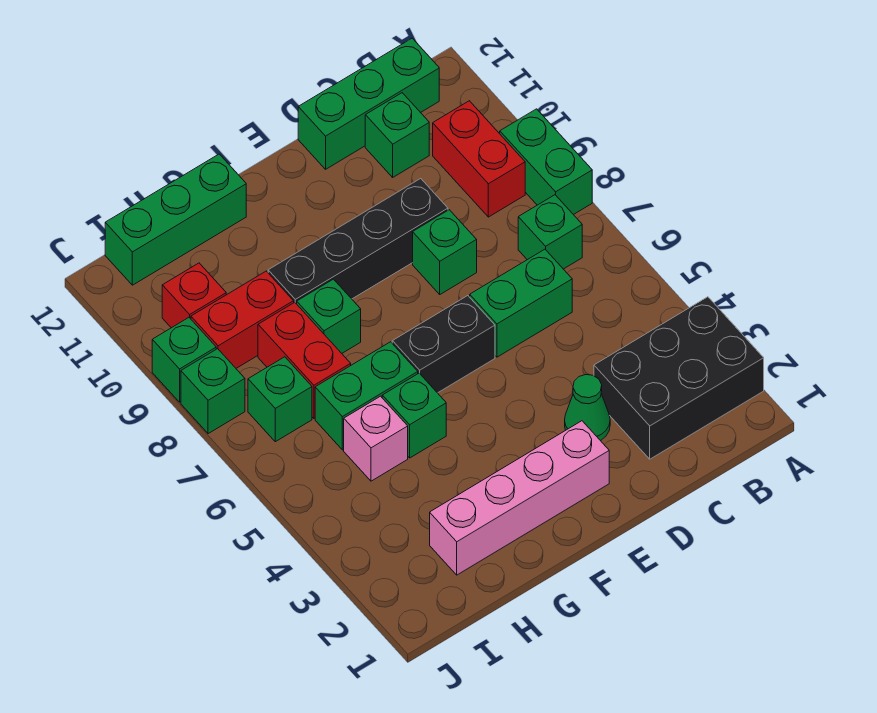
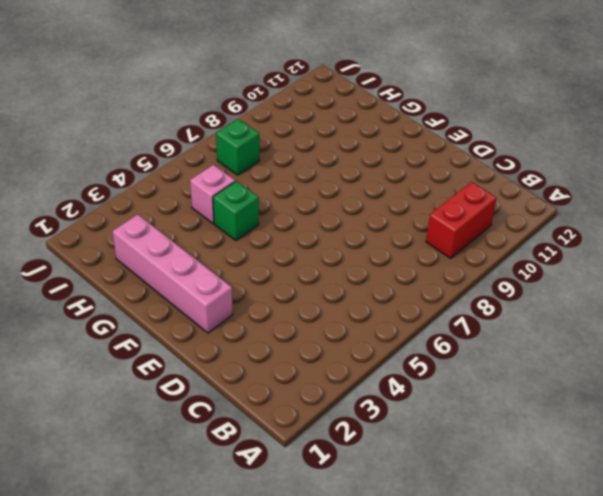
none -> black 2x3 brick [594,297,764,459]
none -> green 1x2 brick [500,109,592,215]
none -> green 1x1 brick [518,195,582,269]

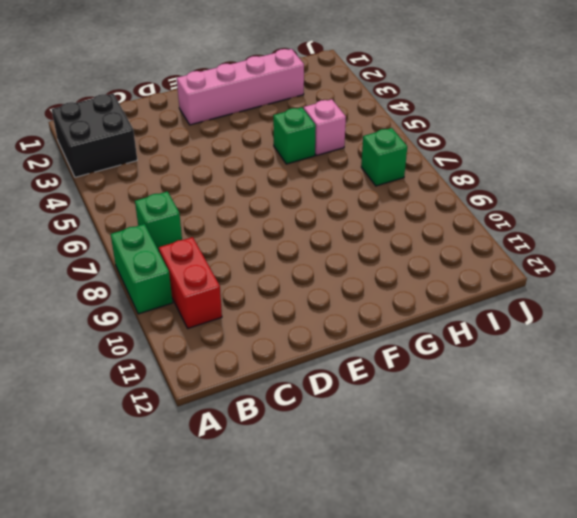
black 2x2 brick [52,94,137,177] -> black 2x3 brick [594,297,764,459]
none -> green 1x3 brick [298,38,439,169]
none -> green 1x2 brick [470,249,572,357]
none -> green 1x1 brick [365,93,429,177]

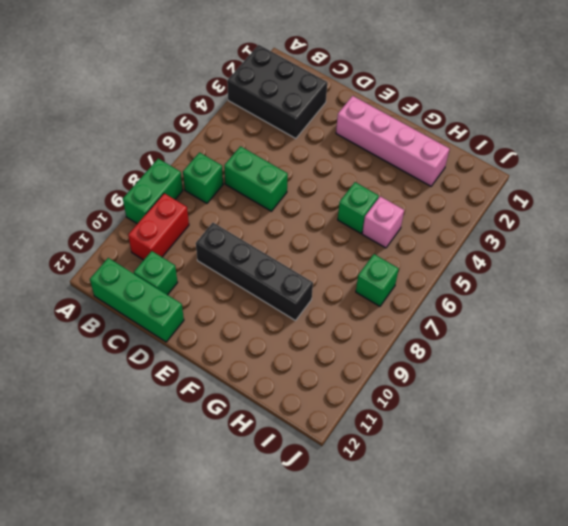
none -> green 1x1 cone [565,375,610,441]
none -> green 1x1 brick [413,210,477,294]
none -> black 1x2 brick [392,296,495,393]

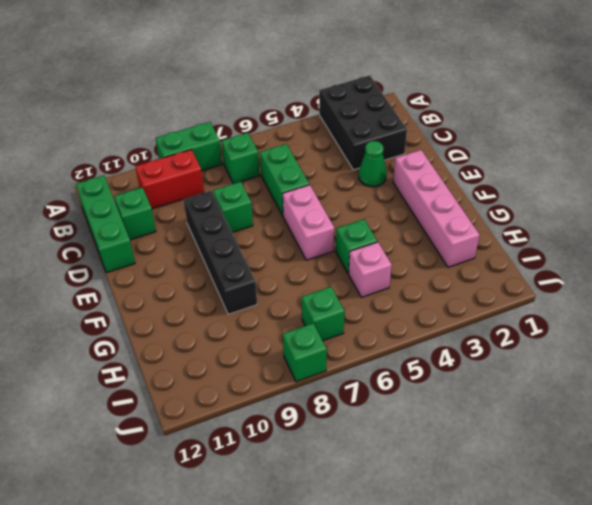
pink 1x2 brick [283,185,334,260] -> black 1x2 brick [392,296,495,393]
none -> green 1x2 brick [315,342,418,450]
none -> green 1x1 brick [297,279,361,353]
none -> green 1x3 brick [105,154,246,285]

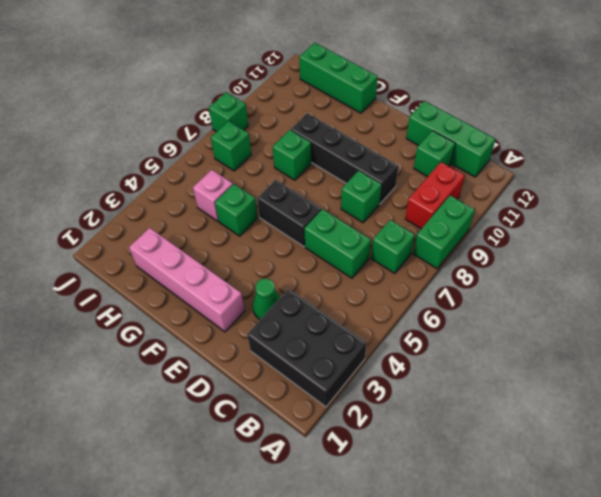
none -> green 1x2 brick [315,342,418,450]
none -> red 1x2 brick [258,302,351,418]
none -> red 1x2 brick [191,271,294,368]

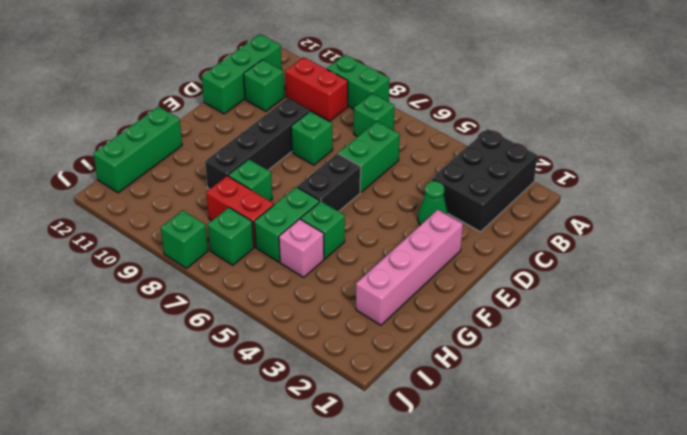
none -> red 1x2 brick [191,271,294,368]
none -> red 1x1 brick [162,263,226,328]
none -> green 1x1 brick [152,318,216,402]

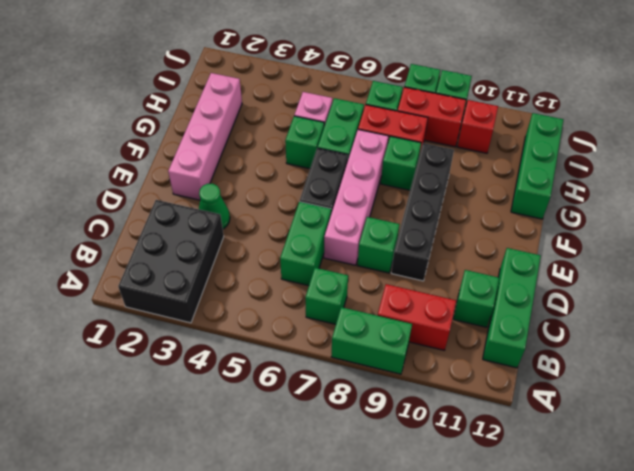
pink 1x4 brick [324,130,388,265] -> none
red 1x2 brick [398,87,466,147] -> red 1x2 brick turned to [191,271,294,368]

